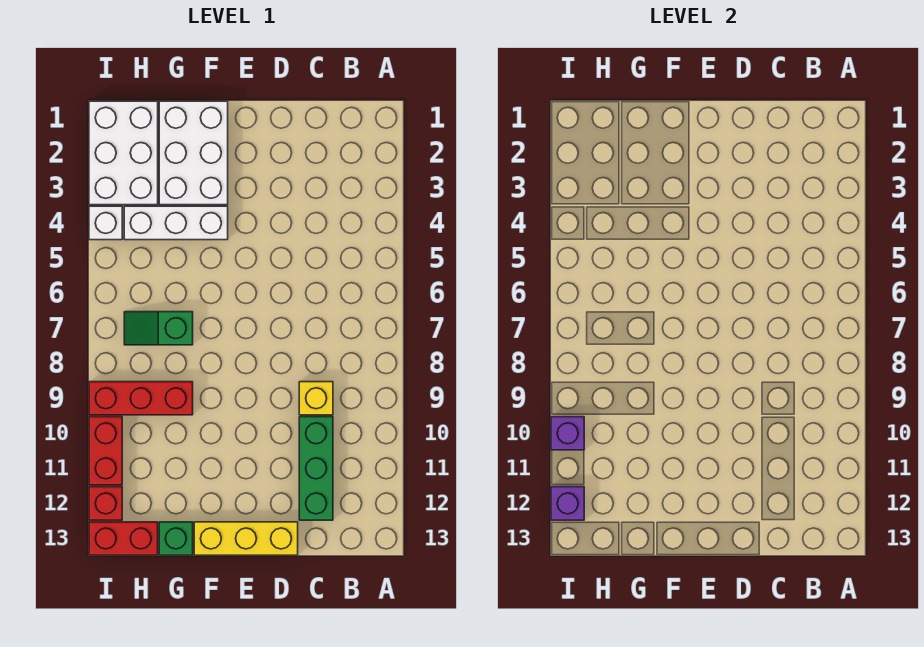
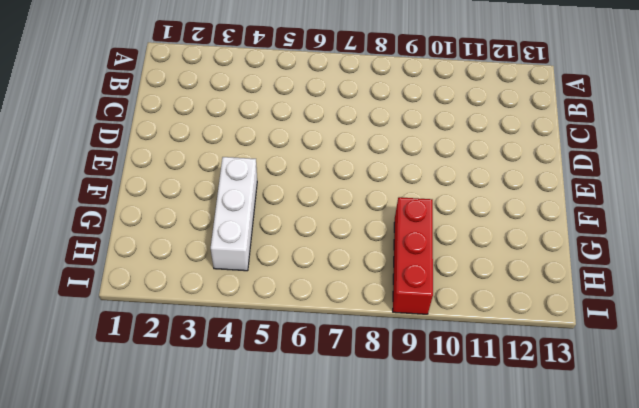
none -> yellow 1x1 brick [299,382,333,415]
none -> green 1x3 brick [299,417,333,520]
none -> yellow 1x3 brick [194,522,298,555]

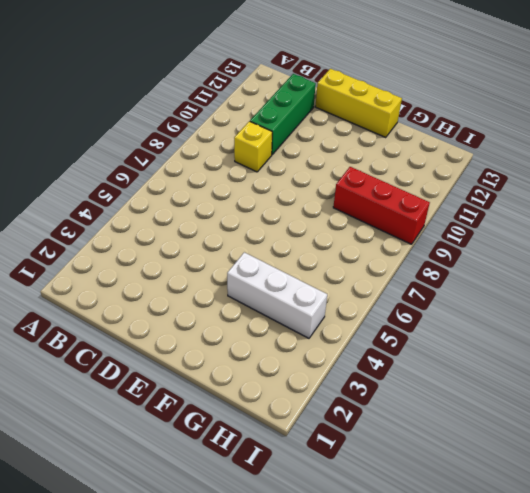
none -> white 2x3 brick [159,101,228,205]
none -> green 1x2 slope [124,312,193,345]
none -> green 1x1 brick [159,522,193,555]

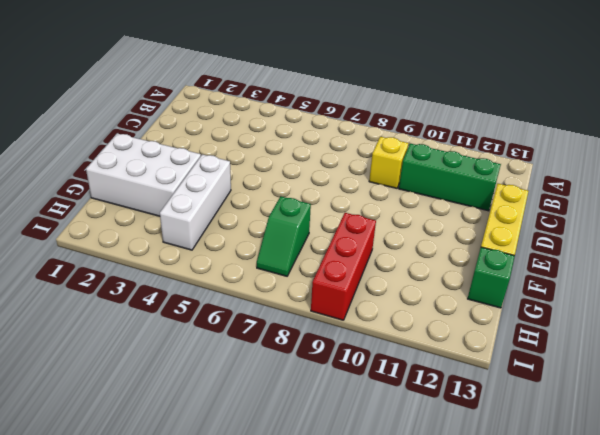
none -> white 2x3 brick [89,101,158,205]
none -> red 1x2 brick [89,522,158,555]
none -> white 1x1 brick [89,206,122,240]

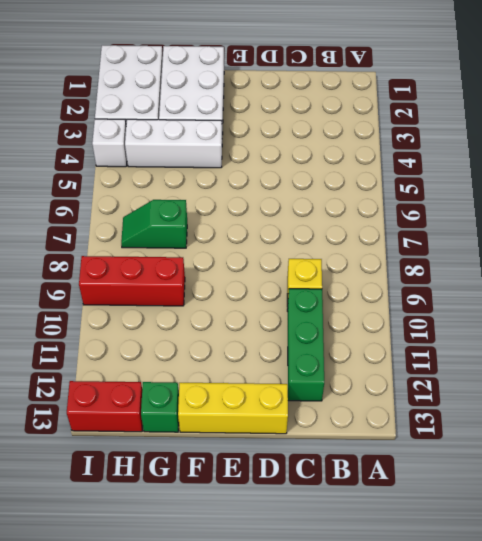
none -> red 1x2 brick [89,417,122,485]
none -> red 1x1 brick [89,487,122,520]
none -> purple 1x1 brick [551,417,584,450]

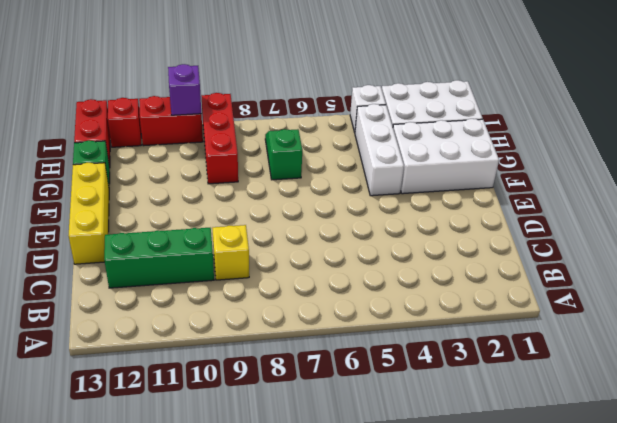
none -> purple 1x1 brick [551,487,584,520]

